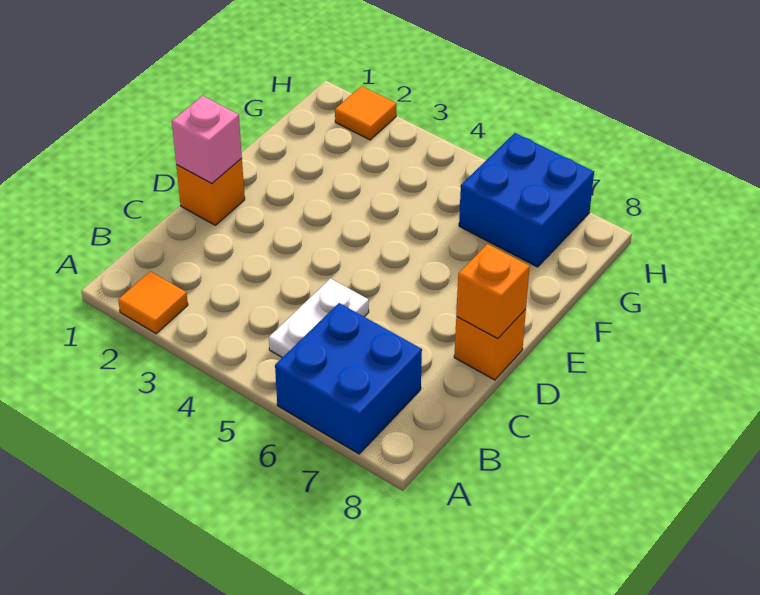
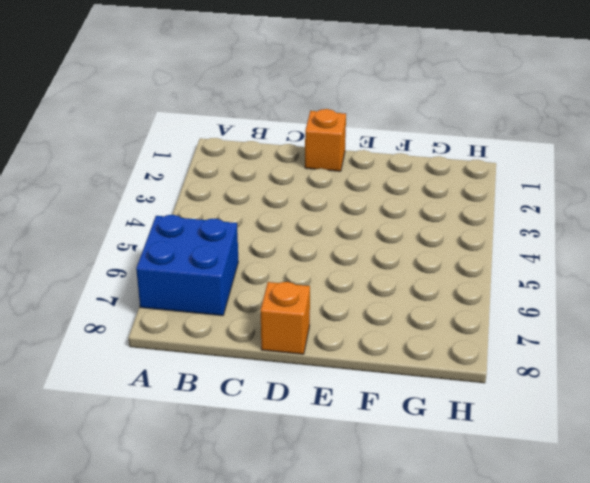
none -> orange 1x1 tile [118,271,188,334]
none -> white 1x2 plate [269,278,369,358]

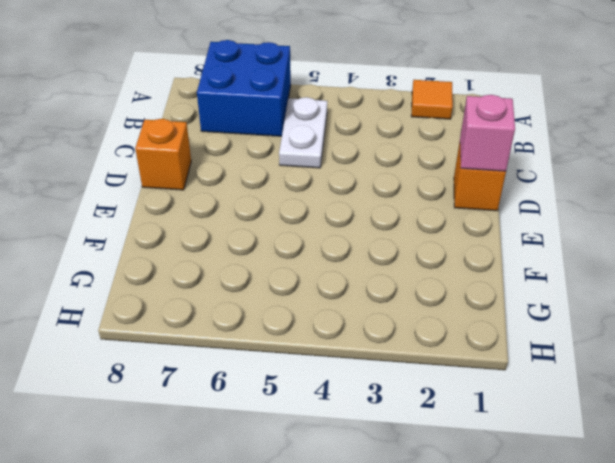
none -> blue 2x2 brick [459,133,594,267]
none -> orange 1x1 tile [335,86,396,140]

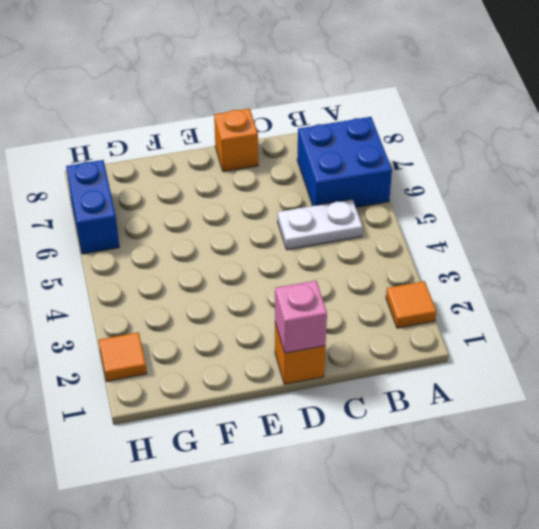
blue 1x2 brick [66,160,119,254] -> blue 2x2 brick [459,133,594,267]
none -> orange 1x1 brick [456,244,530,338]

